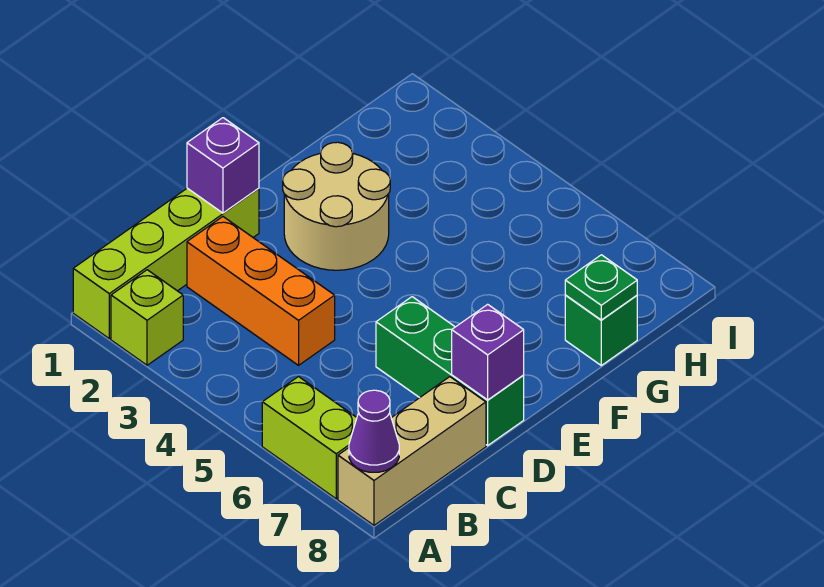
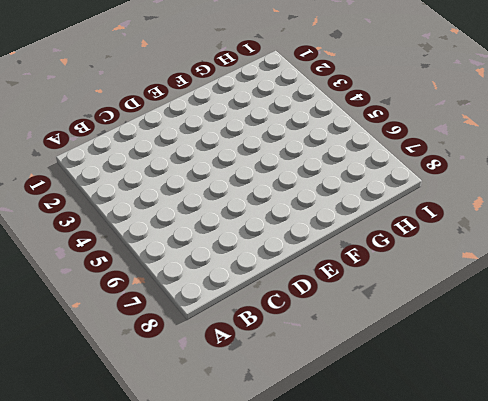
none -> lime 1x4 brick [73,188,259,338]
none -> lime 1x1 brick [111,270,183,365]
none -> lime 1x2 brick [262,377,357,499]

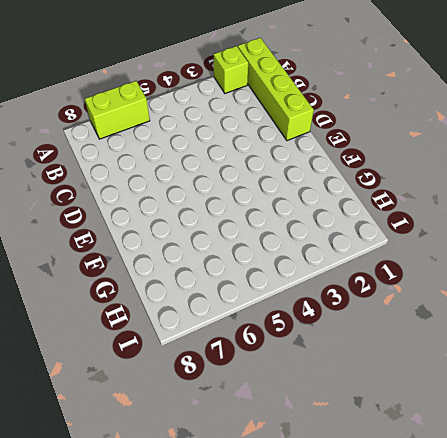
none -> tan 1x3 brick [338,377,486,525]
none -> orange 1x3 brick [187,217,335,365]
none -> green 1x3 brick [376,297,524,445]

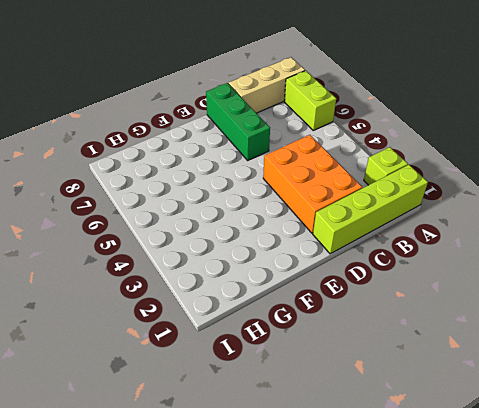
orange 2x3 brick [263,135,362,233] -> orange 1x3 brick [187,217,335,365]
none -> tan 2x2 round brick [283,142,390,270]
none -> green 1x1 brick [565,295,637,365]
none -> purple 1x1 cone [349,390,399,472]

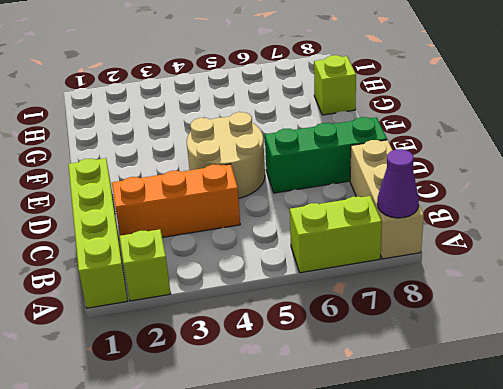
tan 2x2 round brick [187,112,265,198] -> tan 2x2 round brick moved to [283,142,390,270]
lime 1x1 brick [314,55,356,115] -> green 1x1 brick [565,295,637,365]
none -> purple 1x1 brick [187,118,259,213]
none -> purple 1x1 brick [452,304,524,400]
none -> green 1x1 plate [565,255,637,320]

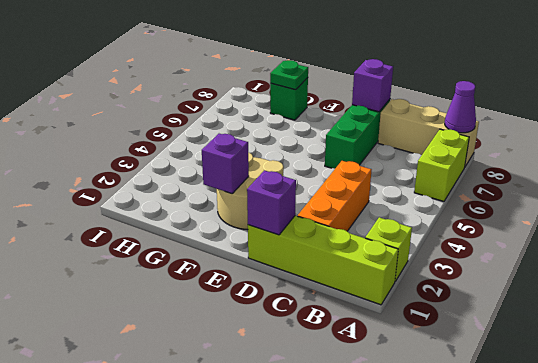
purple 1x1 brick [202,134,249,194] -> none

